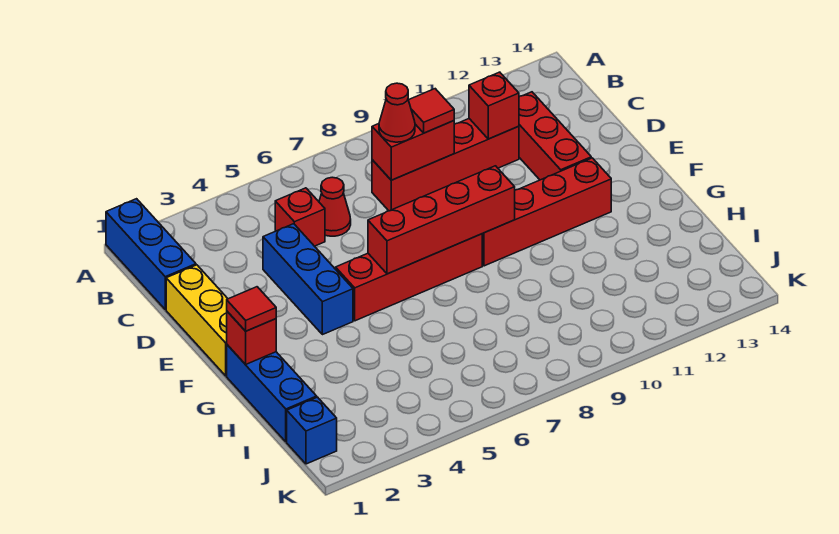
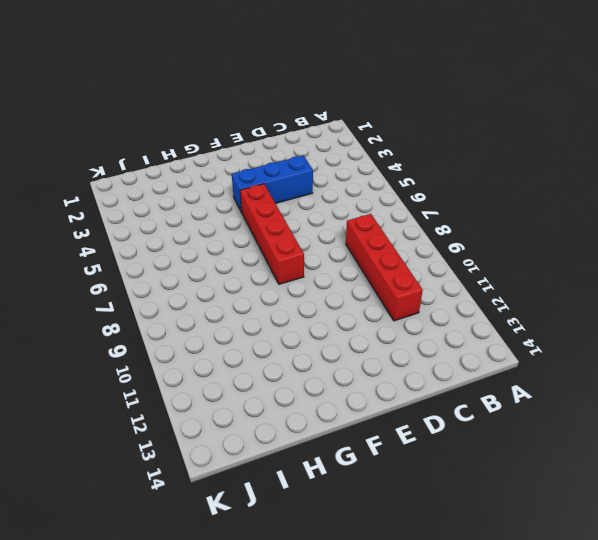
none -> blue 1x3 brick [106,199,196,310]
none -> red 1x1 brick [275,188,325,246]
none -> red 1x1 cone [319,177,351,236]

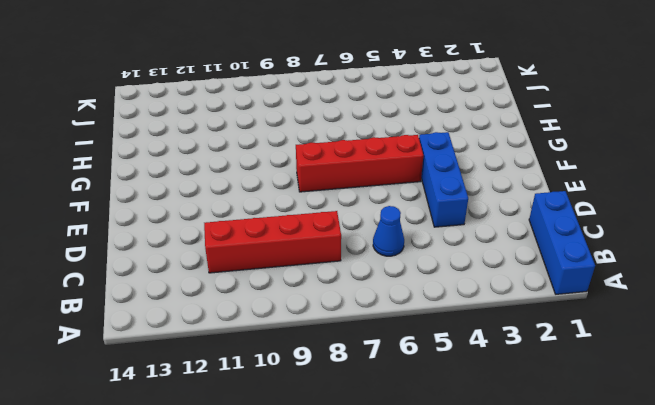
blue 1x1 cone [373,206,404,256] -> red 1x1 cone [319,177,351,236]
none -> red 1x1 brick [275,188,325,246]
none -> red 1x3 brick [519,92,591,180]
none -> yellow 1x3 brick [166,265,228,376]

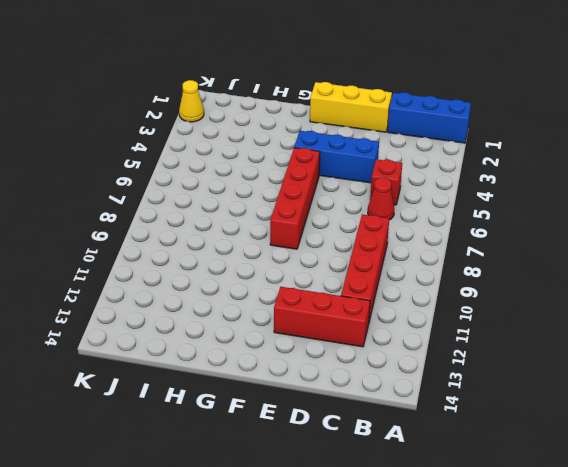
yellow 1x1 cone [179,80,204,122] -> none
none -> red 1x4 brick [482,158,611,266]
none -> blue 1x3 brick [227,345,317,442]
none -> blue 1x1 brick [287,397,337,464]

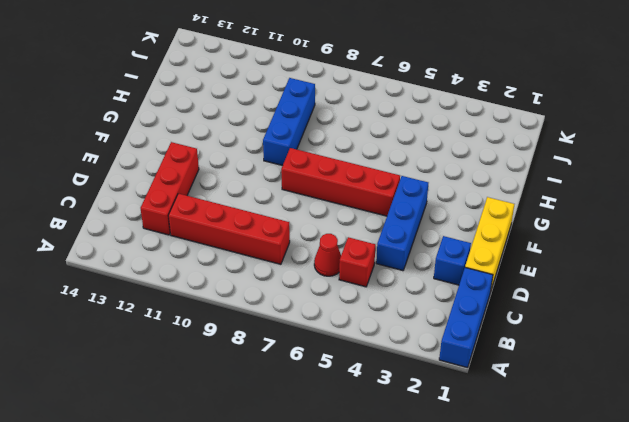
blue 1x1 brick [434,236,471,285] -> blue 1x1 brick moved to [287,397,337,464]
blue 1x3 brick [263,78,315,166] -> blue 1x3 brick moved to [227,345,317,442]
none -> red 1x4 brick [482,158,611,266]
none -> red 1x2 brick [372,121,454,180]
none -> red 1x1 brick [469,72,519,139]

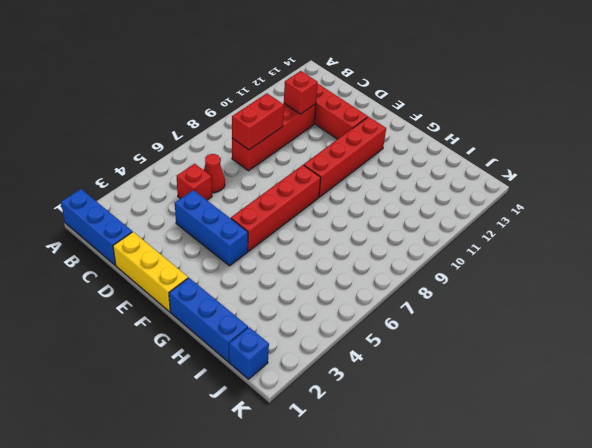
none -> red 1x4 brick [368,166,515,274]
none -> red 1x1 brick [227,311,276,365]
none -> red 1x1 cone [379,83,415,142]

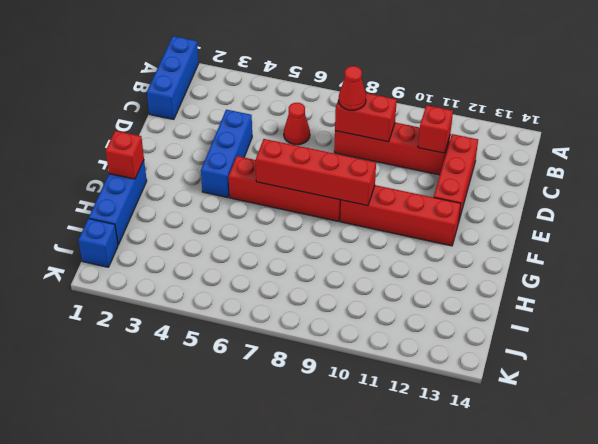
none -> red 1x1 brick [275,188,325,246]
none -> yellow 1x3 brick [166,265,228,376]
none -> red 1x1 tile [409,89,454,133]

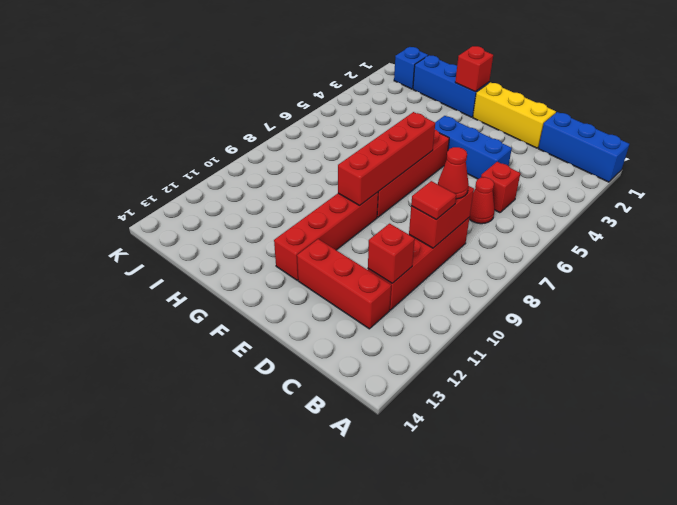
none -> red 1x1 tile [227,287,276,331]

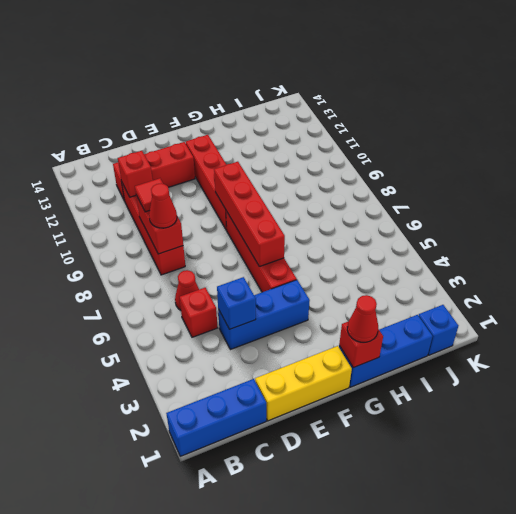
blue 1x1 brick [217,277,256,329] -> none
red 1x1 cone [347,295,378,342] -> red 1x1 tile [227,287,276,331]

